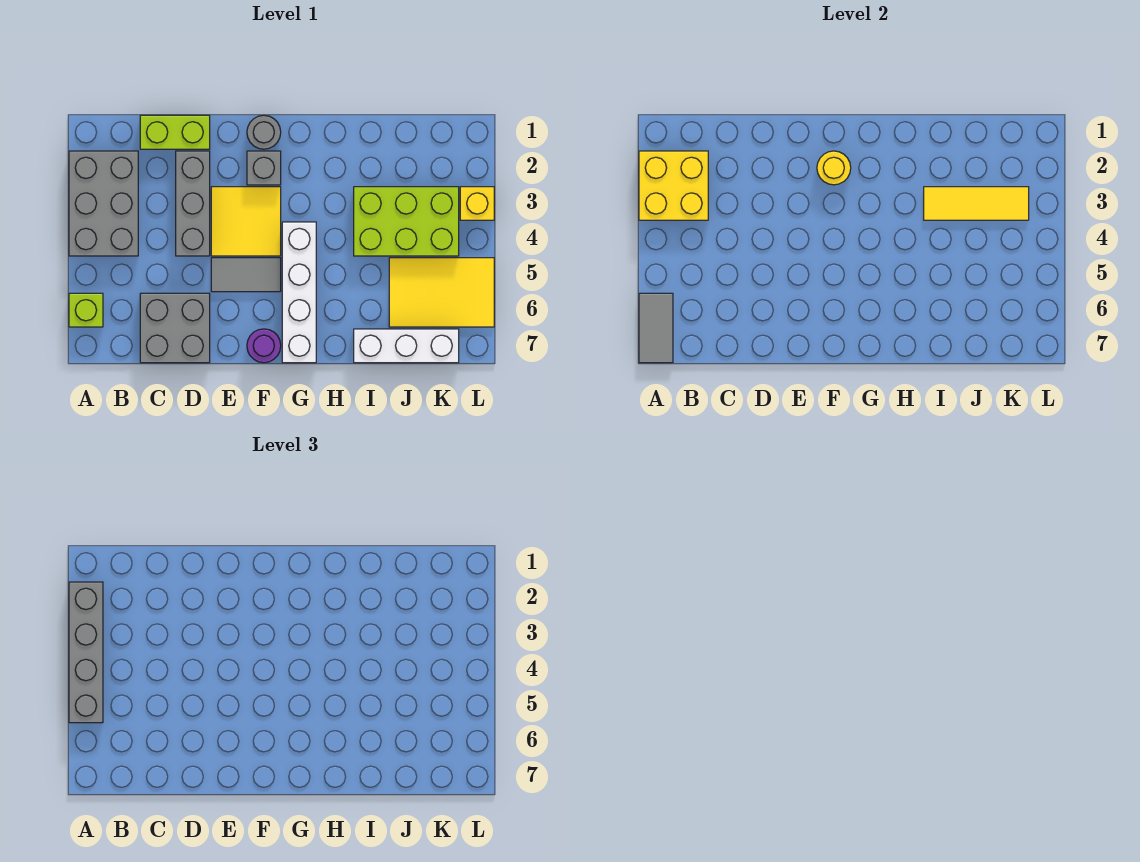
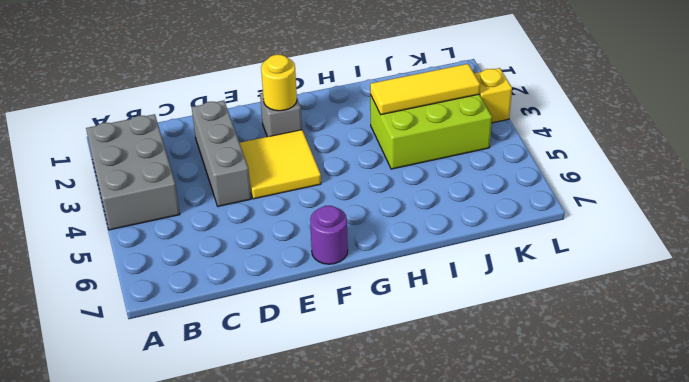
none -> lime 1x1 brick [69,293,103,327]
none -> lime 1x2 brick [140,115,210,149]
none -> grey 2x2 brick [140,293,210,363]

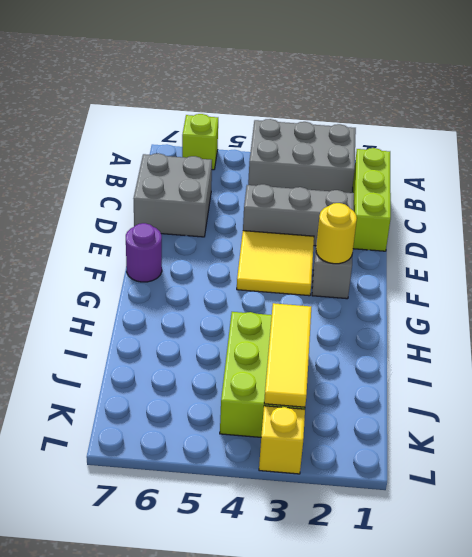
lime 1x3 brick [353,148,391,251] -> lime 1x2 brick [140,115,210,149]
none -> grey 1x2 tile [211,258,281,292]
none -> grey 1x1 round brick [247,115,281,149]
none -> white 1x4 brick [282,222,316,363]

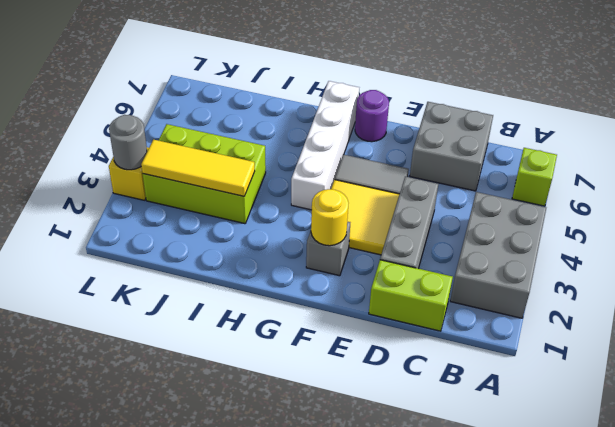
grey 1x1 round brick [109,115,147,170] -> grey 1x1 round brick moved to [247,115,281,149]
none -> white 1x3 brick [354,329,459,363]
none -> yellow 2x3 tile [389,258,494,327]
none -> yellow 2x2 brick [639,151,708,220]

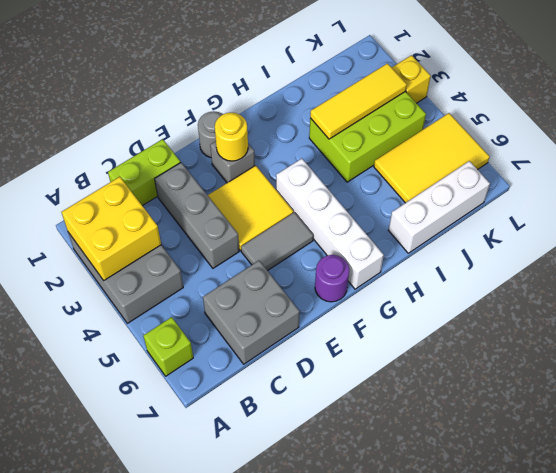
none -> grey 1x2 tile [639,293,673,363]
none -> grey 1x4 brick [69,582,103,723]

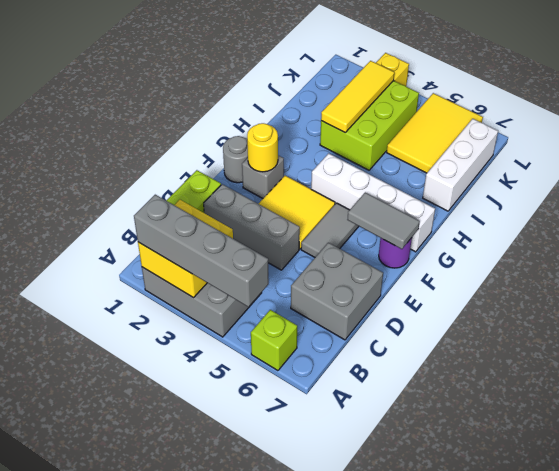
grey 1x2 tile [347,193,420,249] -> grey 1x2 tile moved to [639,293,673,363]

